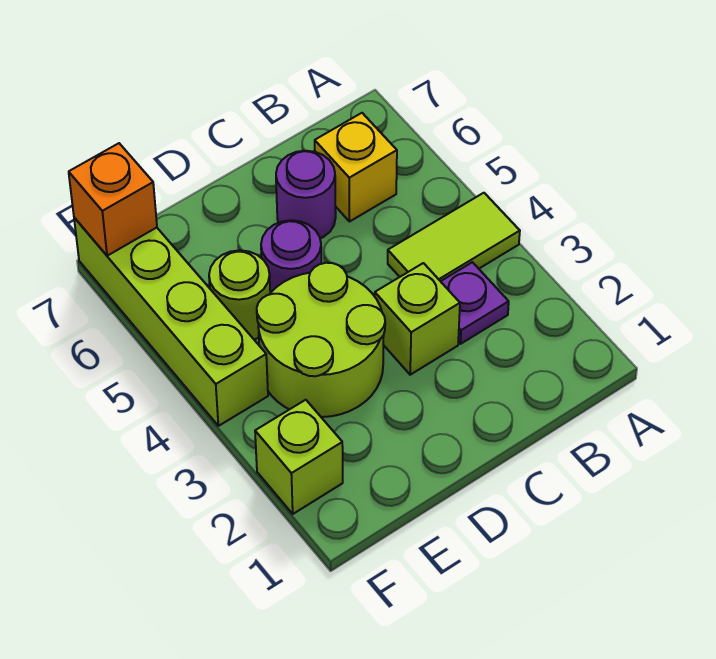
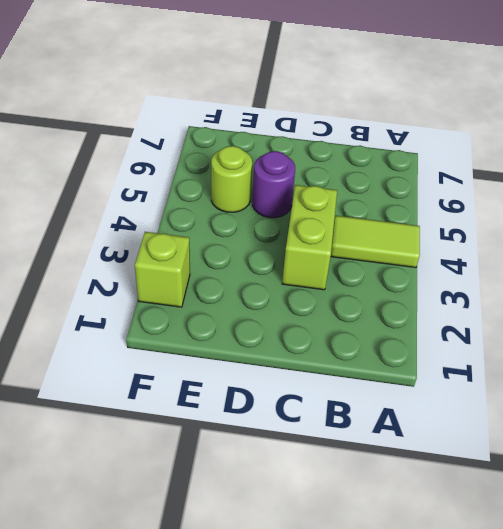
lime 1x2 brick [282,185,337,290] -> lime 1x1 brick [375,263,460,375]
none -> purple 1x1 plate [441,262,509,344]
none -> yellow 1x1 brick [315,113,397,222]

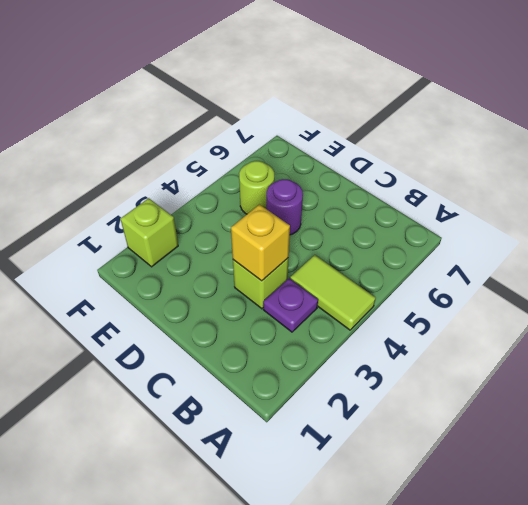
yellow 1x1 brick [231,205,290,281] -> yellow 1x1 brick moved to [315,113,397,222]
none -> purple 1x1 round brick [276,151,336,238]
none -> lime 2x2 round brick [257,263,385,417]

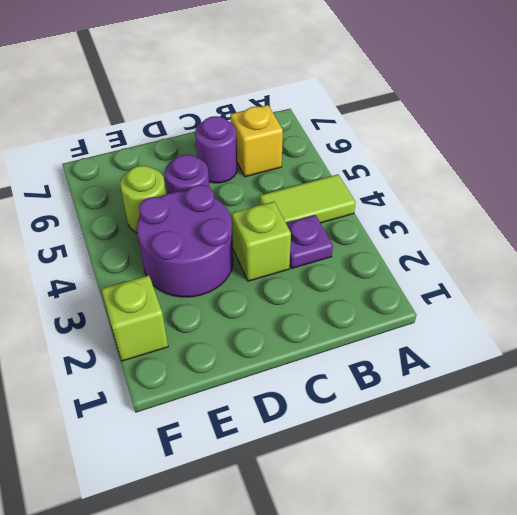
purple 2x2 round brick [137,185,233,297] -> lime 2x2 round brick [257,263,385,417]
none -> lime 1x4 brick [74,218,268,426]
none -> orange 1x1 brick [69,143,157,256]

